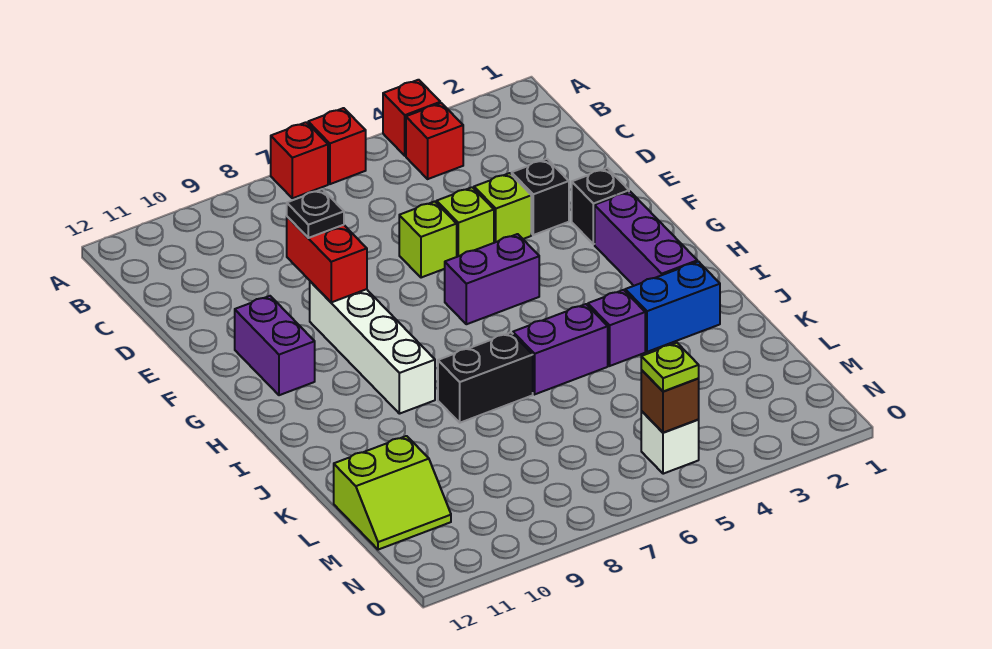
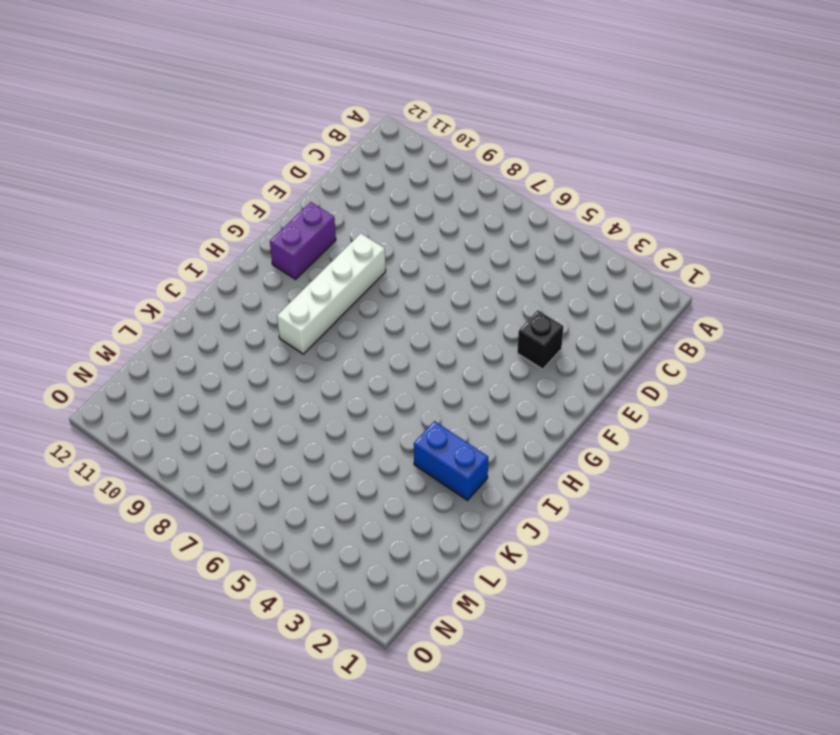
none -> red 1x1 brick [383,80,440,156]
none -> red 1x1 brick [308,108,366,184]
none -> red 1x1 brick [271,122,328,198]

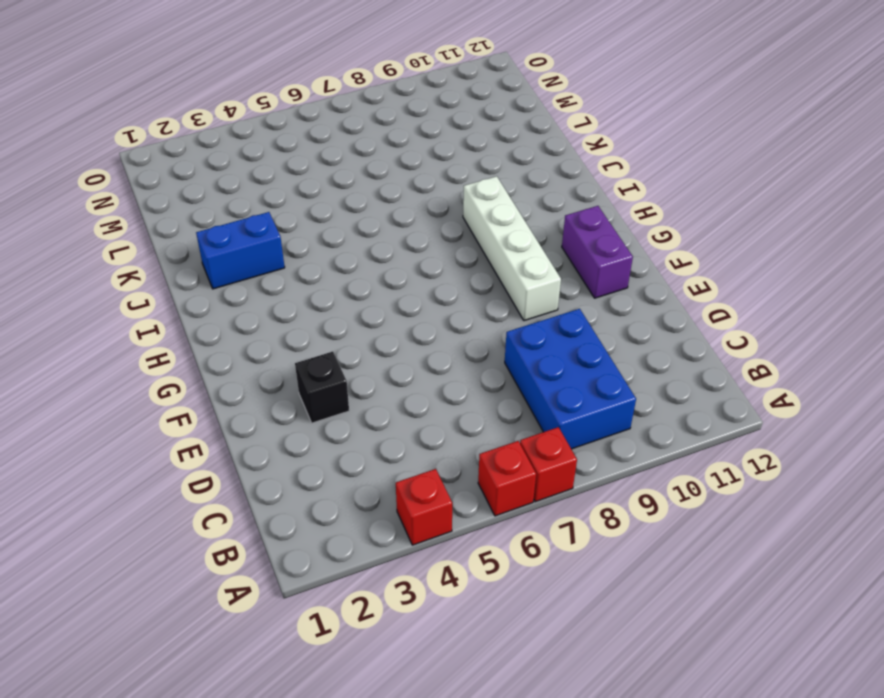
blue 2x3 brick [505,309,636,449] -> none
none -> red 1x1 brick [406,103,463,179]
none -> lime 1x1 brick [474,173,531,243]
none -> lime 1x1 brick [437,187,494,257]

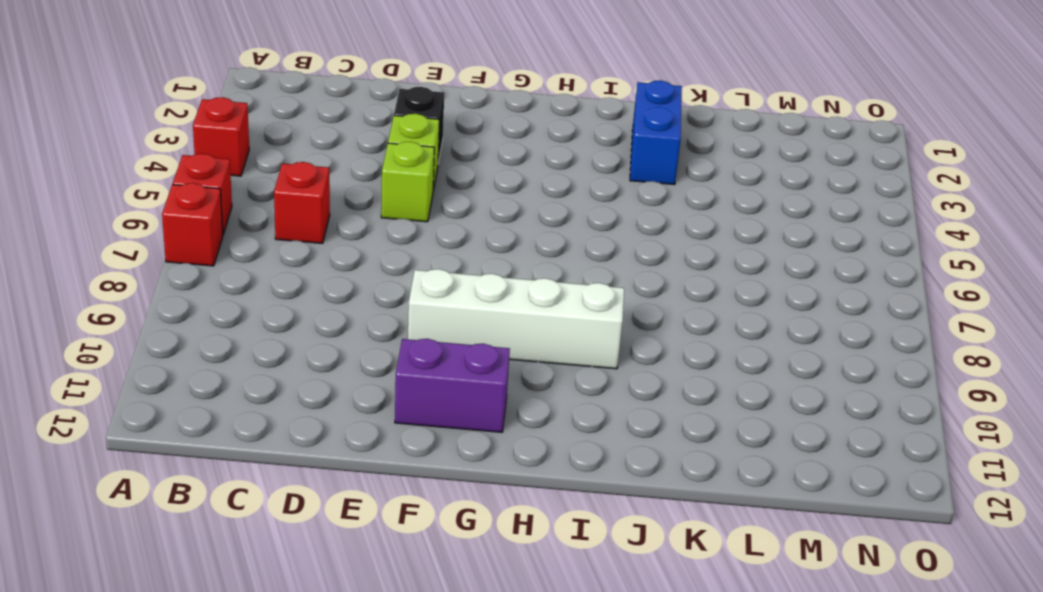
red 1x1 brick [274,162,330,244] -> red 1x1 brick moved to [406,103,463,179]
none -> lime 1x1 brick [399,201,457,278]
none -> black 1x1 brick [572,168,629,244]
none -> purple 1x3 brick [595,192,697,286]

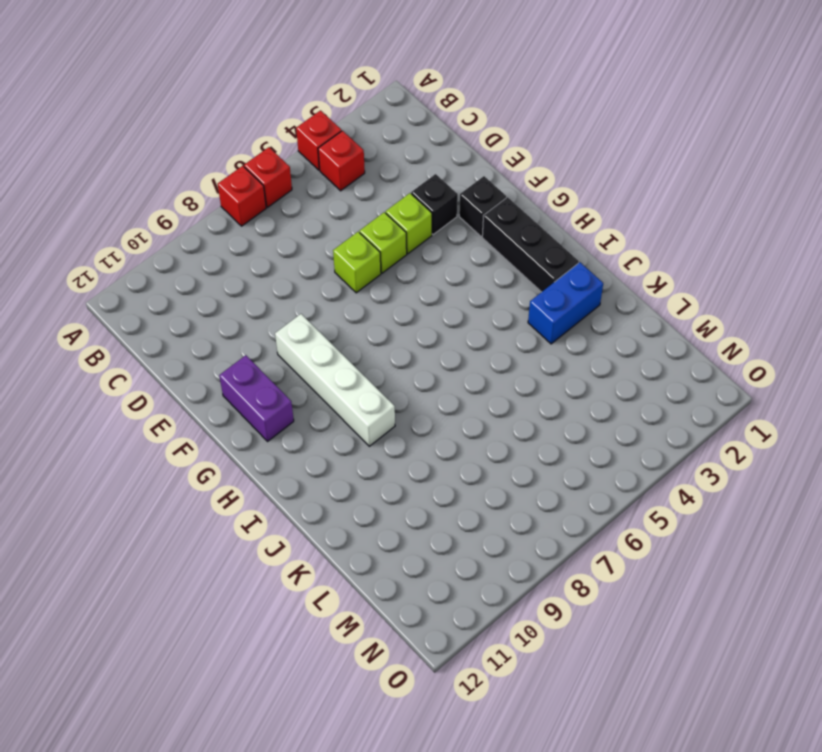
black 1x3 brick [482,197,579,292] -> purple 1x3 brick [595,192,697,286]
none -> purple 1x2 brick [445,234,539,324]
none -> purple 1x1 brick [588,290,645,366]
none -> purple 1x2 brick [513,304,608,394]

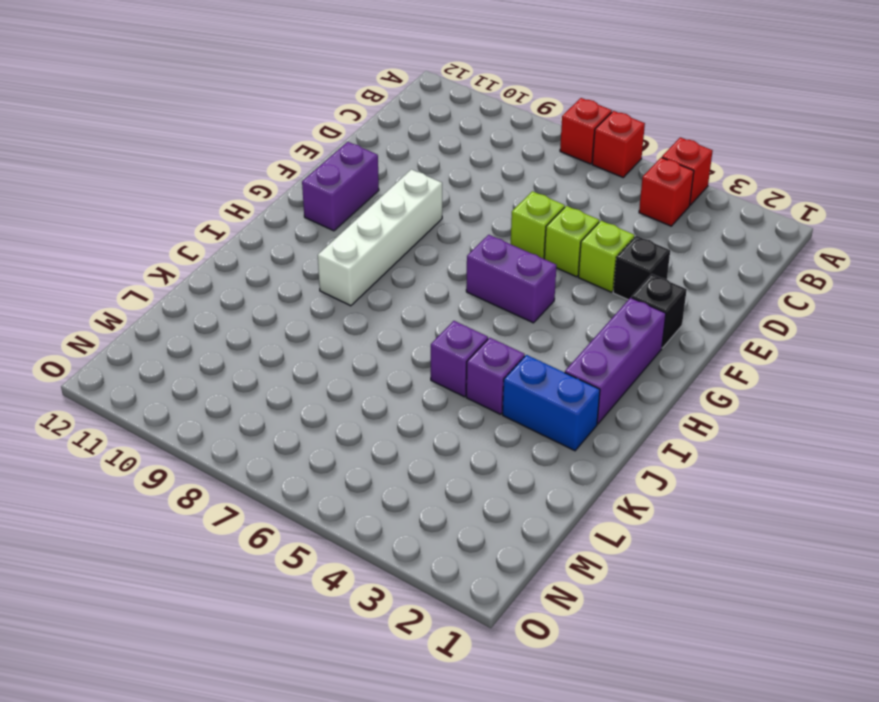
purple 1x1 brick [431,321,488,397] -> purple 1x2 brick [513,304,608,394]
none -> black 1x2 brick [438,333,533,423]
none -> lime 2x2 slope [334,436,451,550]
none -> white 1x1 brick [641,411,699,474]

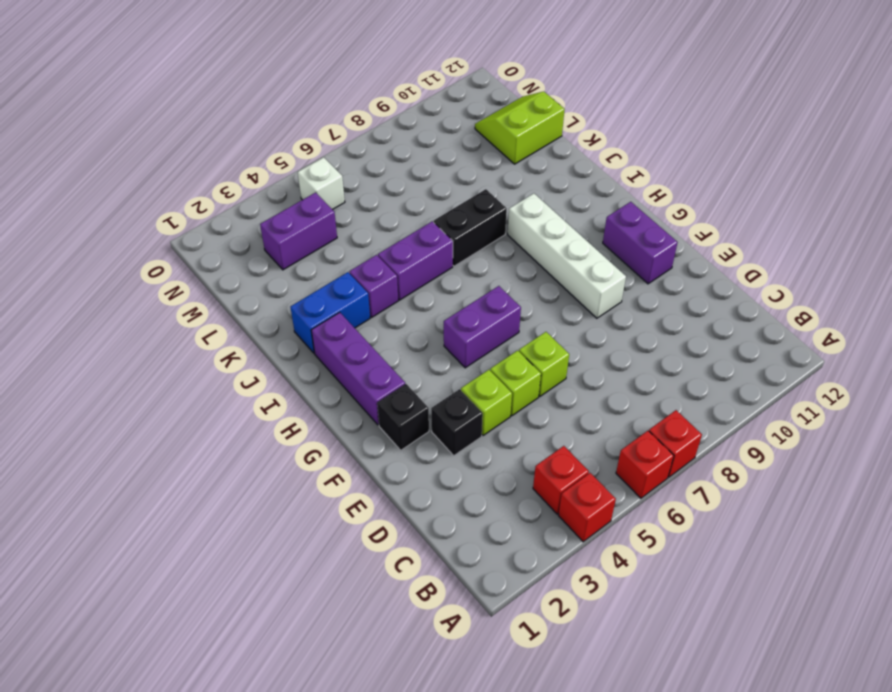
purple 1x2 brick [260,193,337,270] -> none
none -> red 1x2 brick [287,217,367,302]
none -> brown 1x1 brick [641,370,699,433]
none -> black 1x1 plate [287,189,344,238]

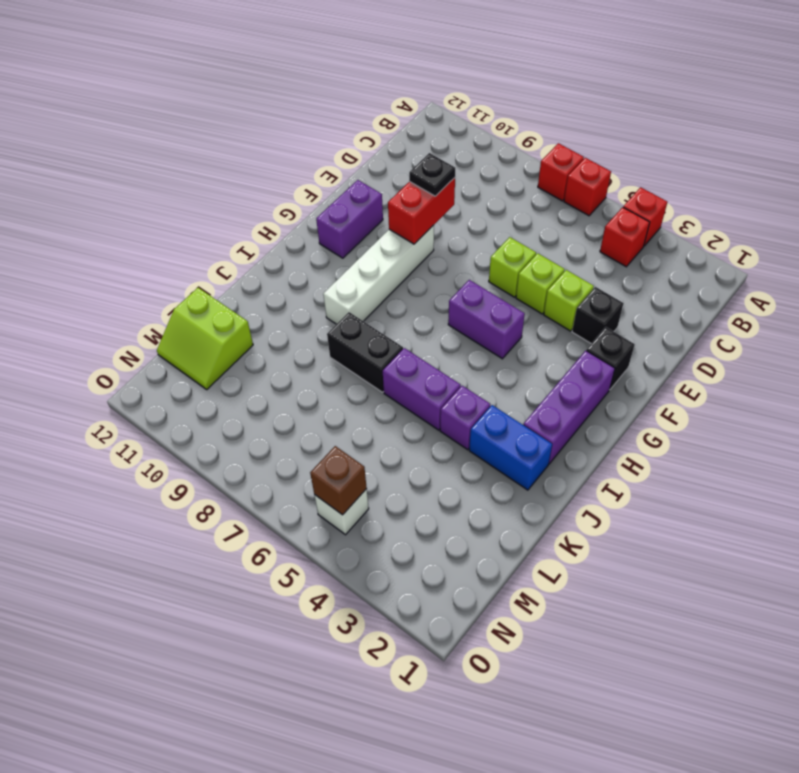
none -> lime 1x1 plate [641,343,699,391]

